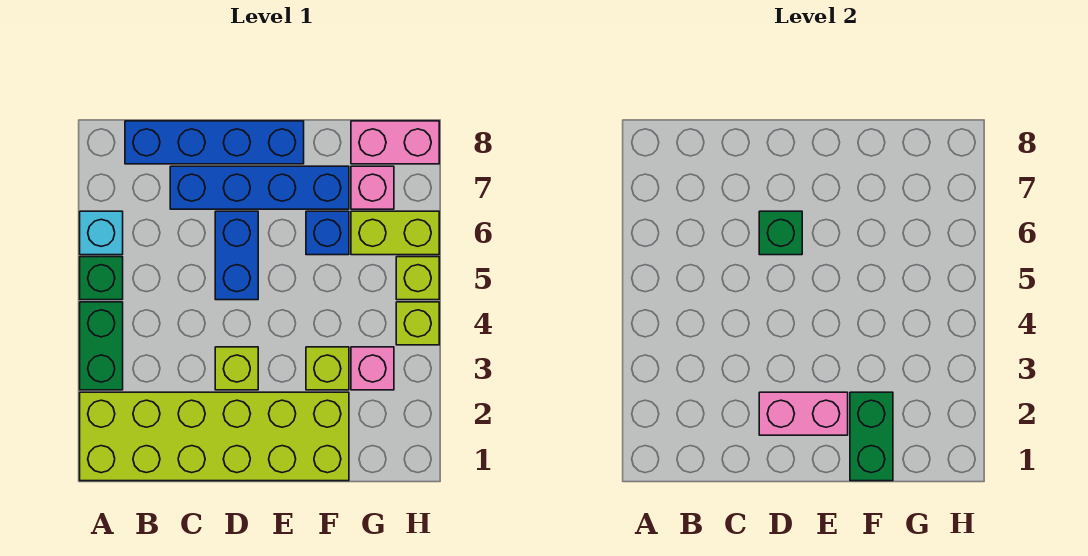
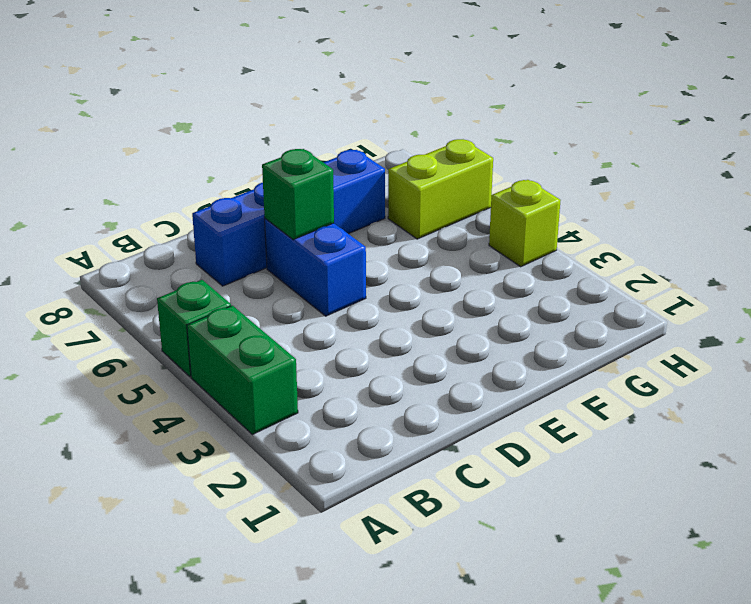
none -> lime 2x6 brick [80,392,349,481]
none -> cyan 1x1 brick [80,211,123,255]
none -> blue 1x4 brick [125,121,304,164]

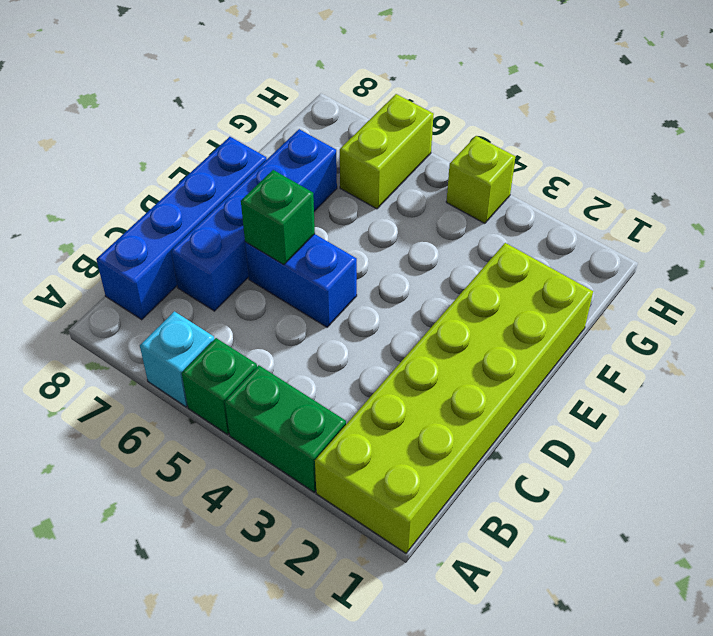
none -> lime 1x1 brick [215,347,258,390]
none -> lime 1x1 brick [306,347,349,390]
none -> blue 1x1 brick [306,211,349,255]

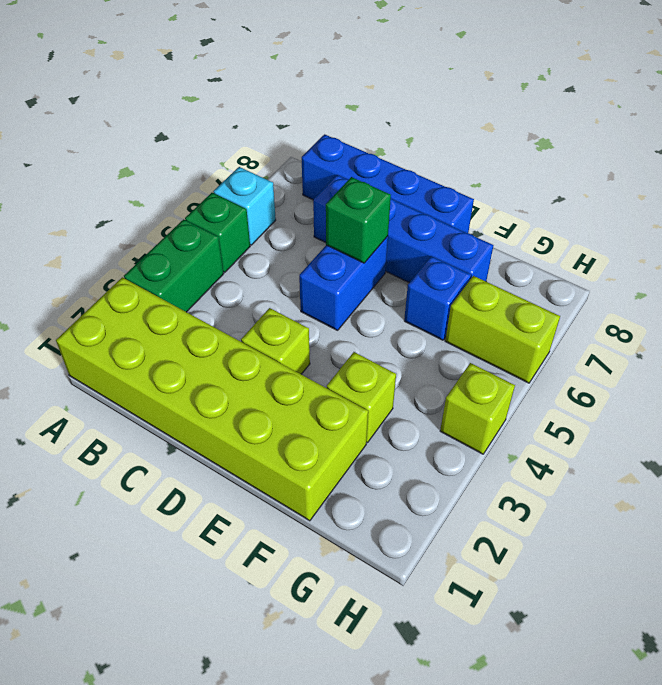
none -> pink 1x1 brick [351,347,394,390]
none -> pink 1x1 brick [351,166,394,209]
none -> pink 1x2 brick [351,121,439,164]

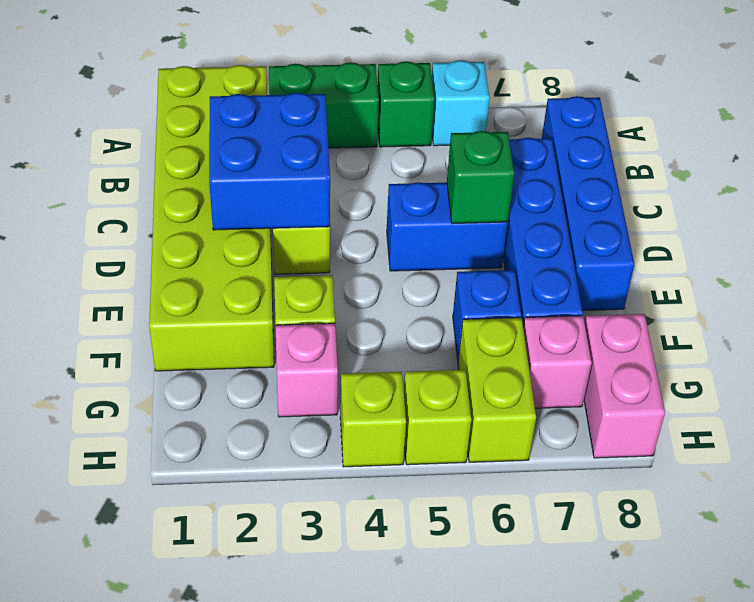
blue 2x2 brick [209,93,330,230] -> pink 1x2 brick [759,392,848,435]
none -> green 1x2 brick [850,392,893,481]

